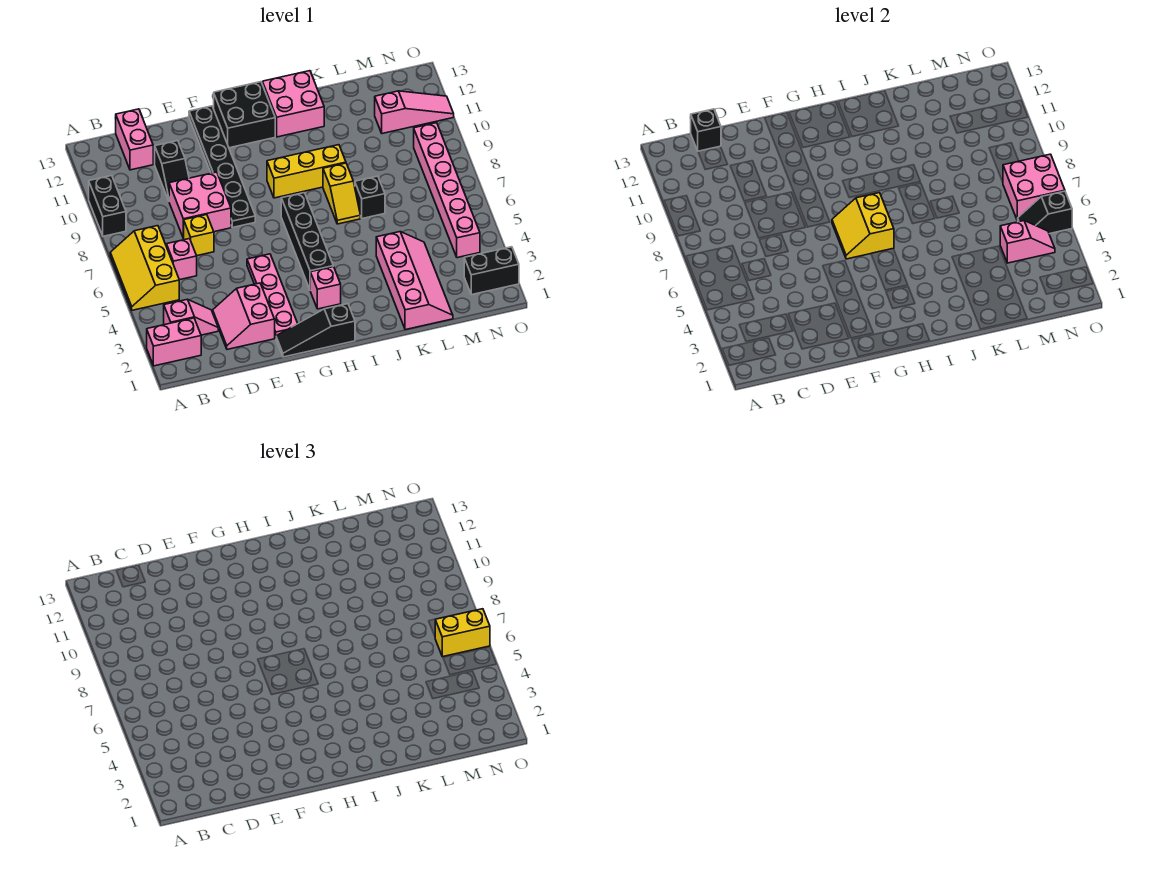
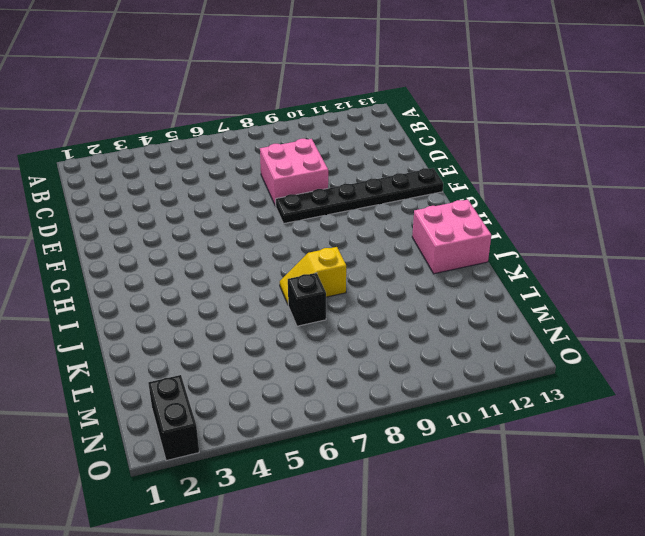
none -> pink 1x2 brick [147,318,201,366]
none -> yellow 2x3 slope [110,226,179,310]
none -> black 1x2 brick [89,176,126,236]
none -> pink 1x2 slope [164,299,218,335]

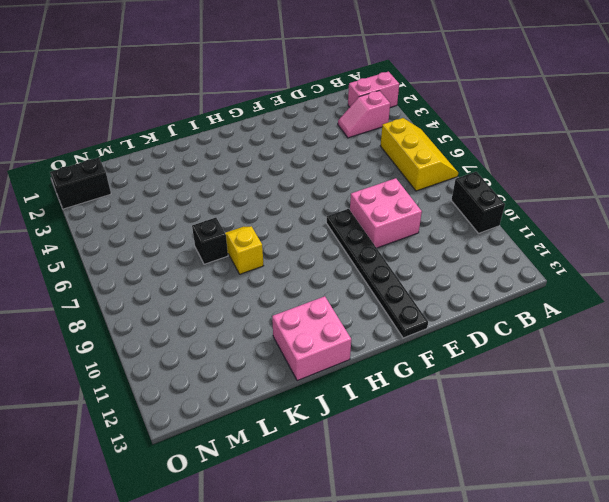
none -> pink 1x1 brick [166,239,197,280]
none -> pink 1x2 brick [116,109,153,170]
none -> pink 2x2 slope [213,283,275,349]
none -> yellow 1x1 brick [184,215,214,256]

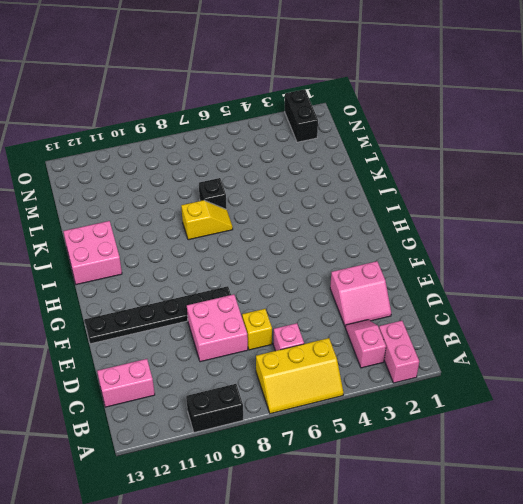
none -> black 1x2 slope [155,141,189,201]
none -> black 1x3 slope [276,304,355,357]
none -> pink 1x4 plate [247,254,298,338]
none -> black 2x2 brick [214,82,275,148]

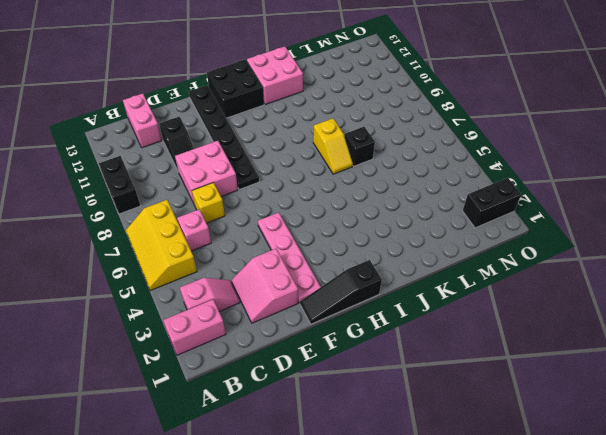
none -> pink 1x1 brick [310,267,341,309]
none -> black 1x4 brick [281,193,333,289]
none -> yellow 1x3 brick [267,145,346,198]
none -> pink 2x4 slope [376,232,453,330]

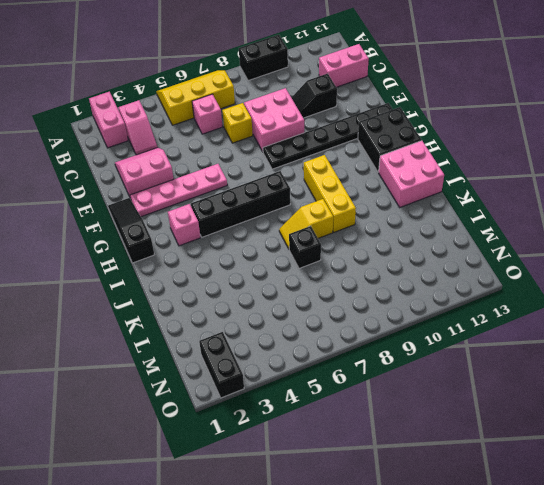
none -> pink 2x4 slope [376,232,453,330]
none -> pink 1x3 slope [375,91,454,134]
none -> pink 1x6 brick [414,123,480,258]
none -> black 1x1 brick [691,109,721,151]

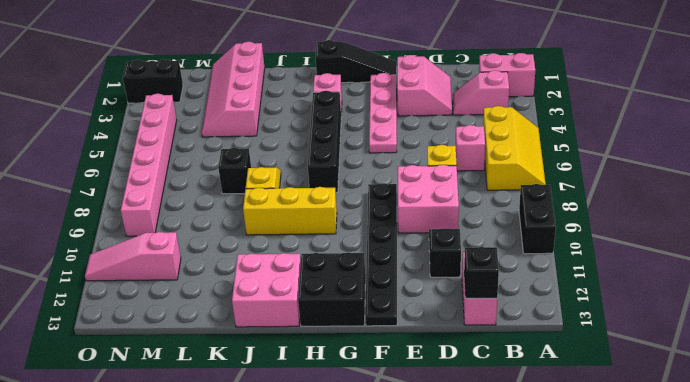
none -> yellow 2x2 slope [832,193,894,259]
none -> pink 1x2 slope [1000,221,1055,263]
none -> black 1x2 slope [1017,191,1072,234]
none -> pink 2x2 brick [1003,154,1065,220]

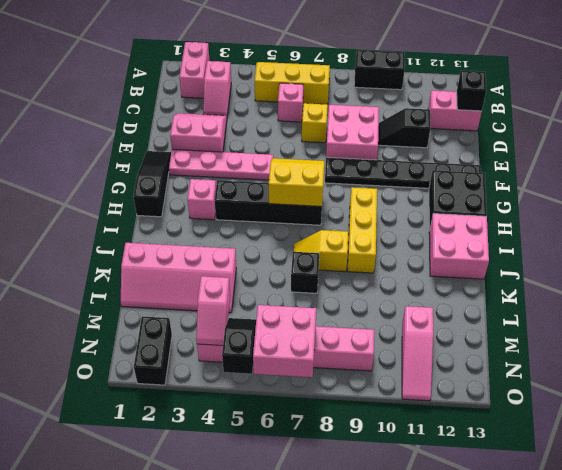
none -> yellow 1x2 brick [435,609,490,657]

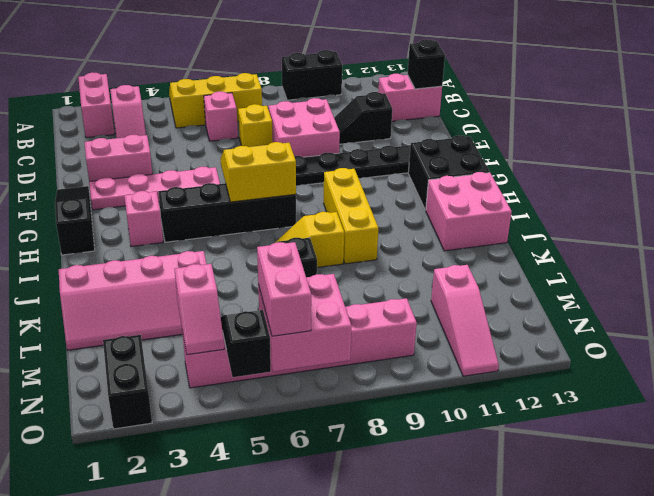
pink 1x2 brick [257,242,311,336] -> yellow 1x2 brick [435,609,490,657]

